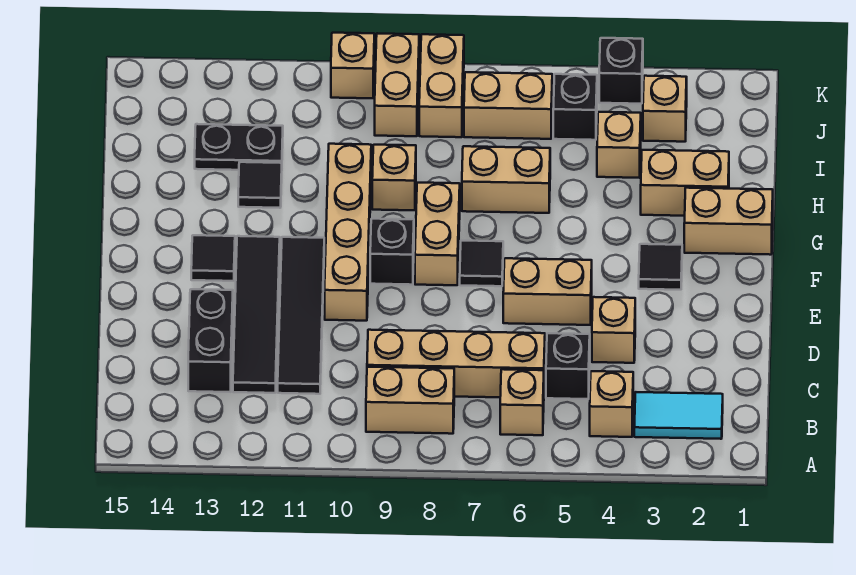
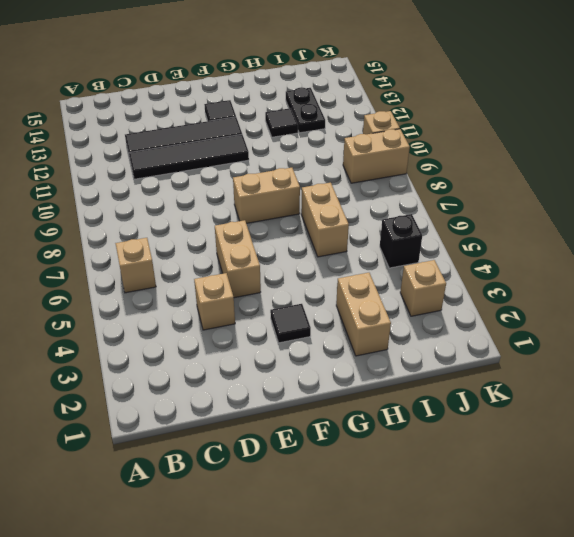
none -> cyan 1x2 tile [634,392,723,439]
none -> tan 1x1 brick [590,371,633,437]
none -> tan 1x2 brick [366,367,454,434]
none -> black 1x1 brick [546,333,590,399]

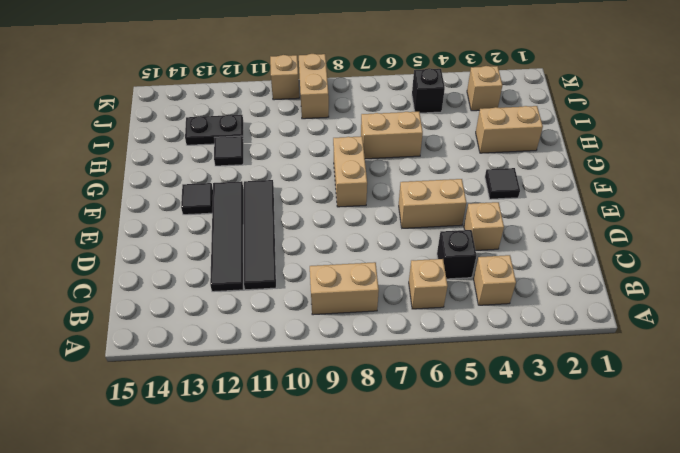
none -> cyan 1x2 tile [634,392,723,439]
none -> tan 1x4 brick [367,330,545,397]
none -> black 1x2 brick [188,289,233,392]
none -> tan 1x4 brick [325,144,371,321]

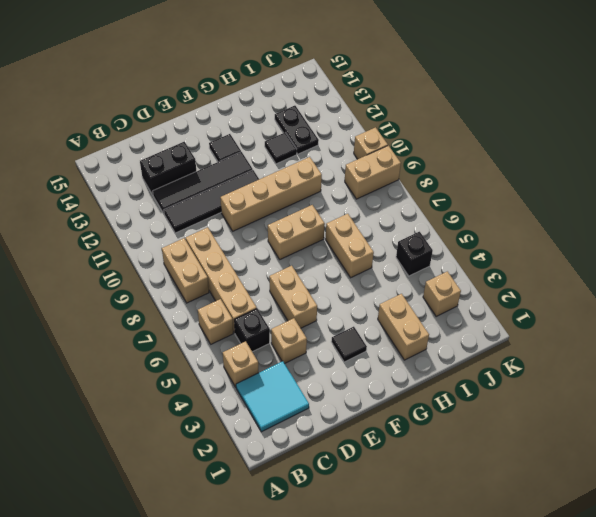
cyan 2x2 tile [236,361,309,432] -> cyan 1x2 tile [634,392,723,439]
none -> black 1x1 tile [460,241,503,286]
none -> black 1x1 brick [370,219,414,285]
none -> tan 1x2 brick [684,188,773,255]
none -> tan 1x1 brick [372,145,416,210]

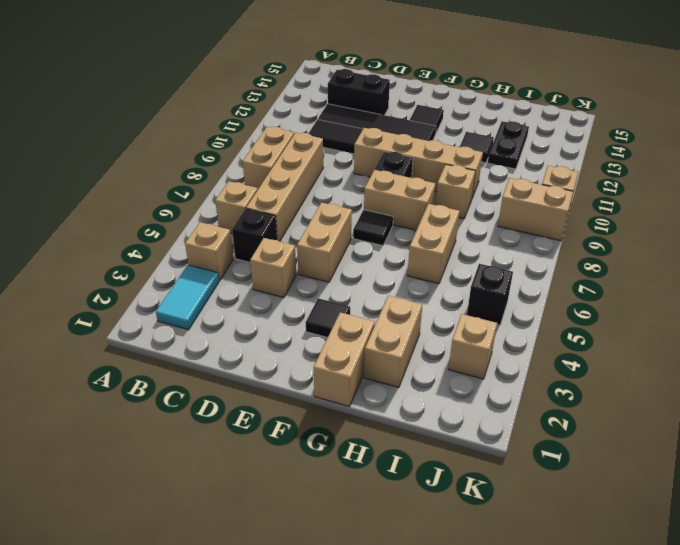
none -> tan 1x1 brick [597,112,641,178]
none -> tan 1x2 brick [464,72,552,139]
none -> tan 1x2 brick [419,34,464,137]
none -> black 1x1 brick [599,38,643,104]

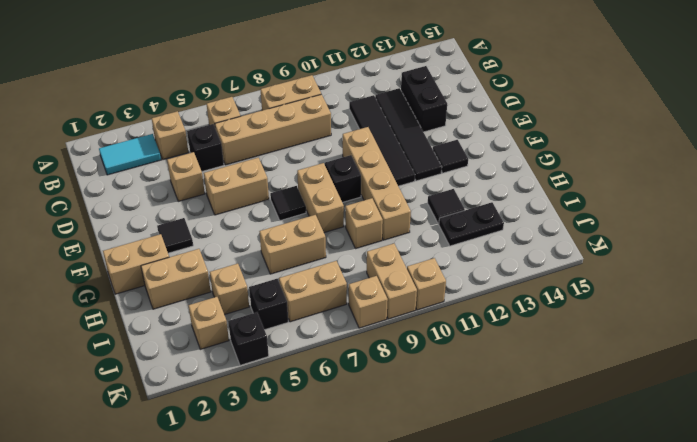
tan 1x1 brick [349,276,388,328] -> tan 1x2 brick [419,34,464,137]

